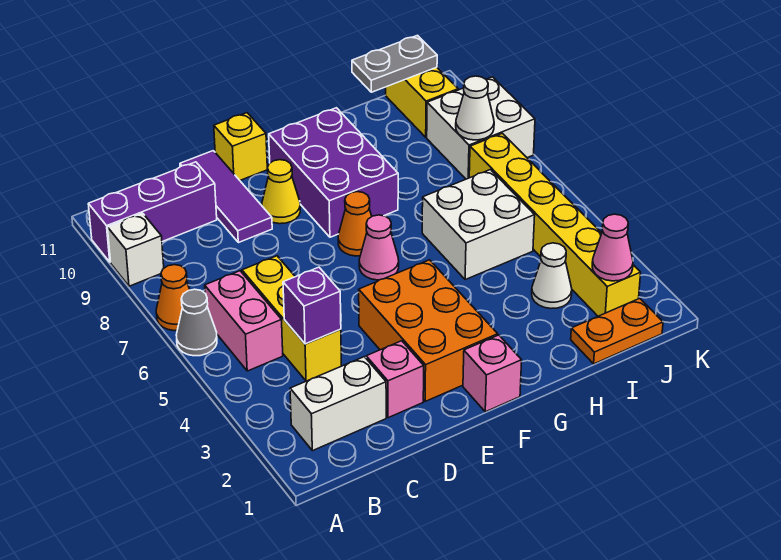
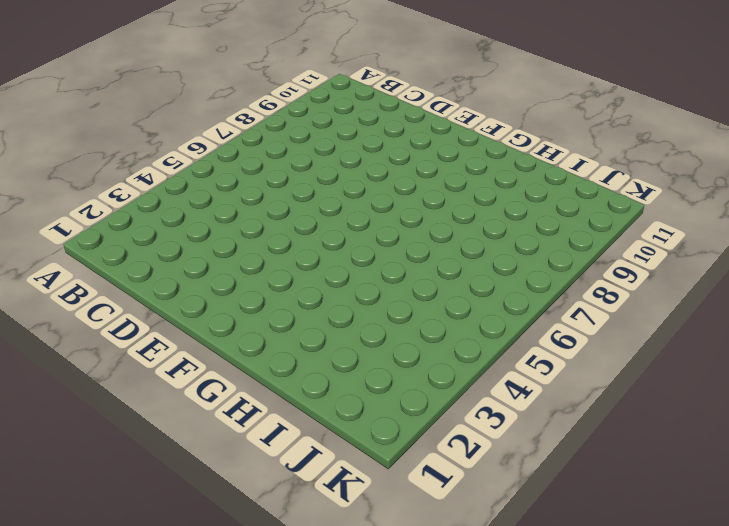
none -> grey 1x1 cone [176,289,217,356]
none -> orange 1x1 cone [156,265,190,331]
none -> white 1x1 brick [108,213,164,286]

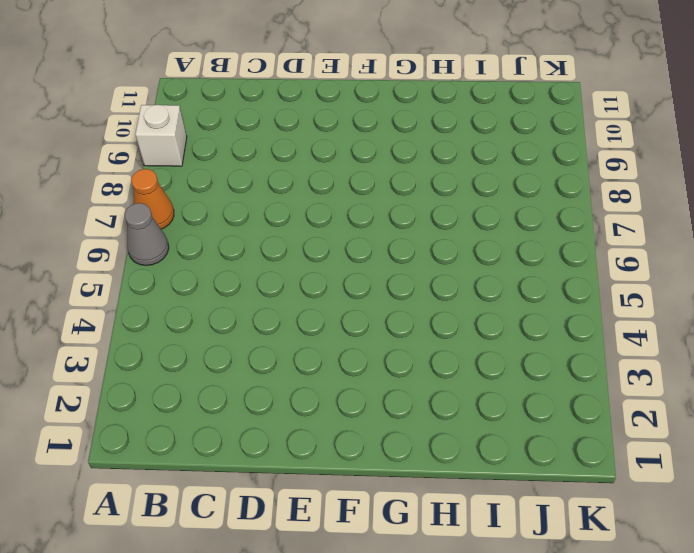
none -> purple 1x3 brick [88,162,217,262]
none -> white 1x2 brick [290,357,386,451]
none -> pink 1x2 brick [205,271,283,371]

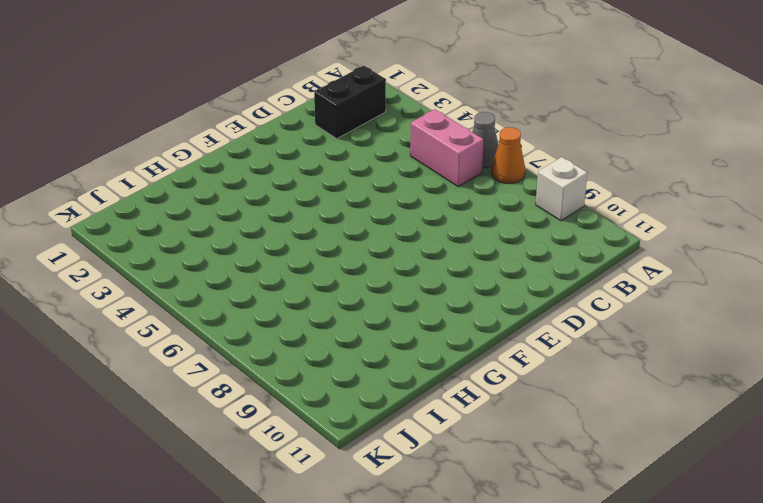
black 1x2 brick [314,66,386,139] -> white 1x2 brick [290,357,386,451]
none -> purple 1x3 brick [88,162,217,262]
none -> yellow 1x3 brick [242,256,341,381]
none -> pink 1x1 brick [366,341,424,418]

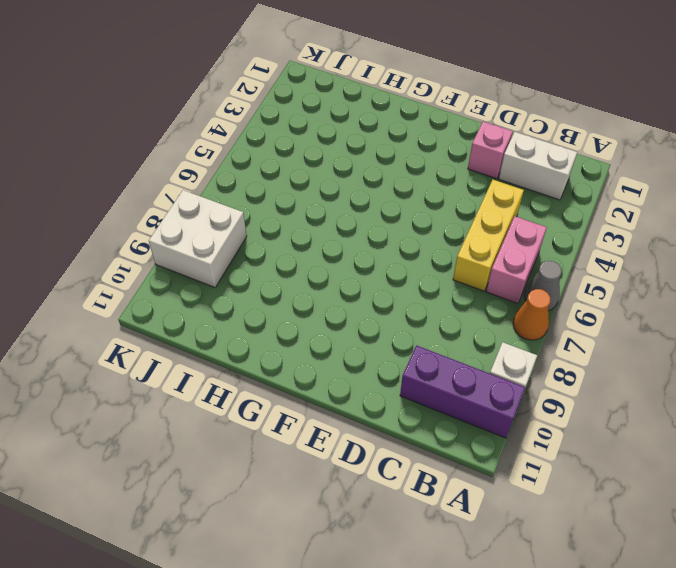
none -> purple 1x3 tile [180,151,272,243]
none -> orange 2x3 brick [359,260,498,402]
none -> yellow 1x1 cone [262,160,300,224]

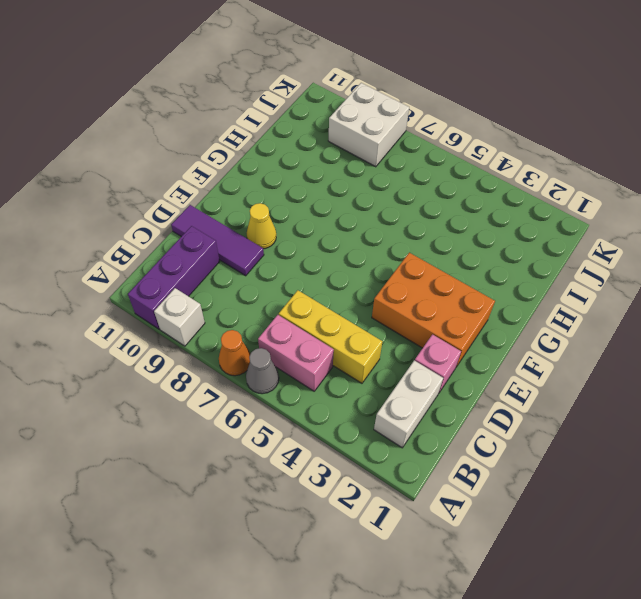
none -> yellow 1x1 brick [214,113,267,180]
none -> pink 1x1 brick [463,335,522,412]
none -> pink 1x1 cone [359,215,399,280]

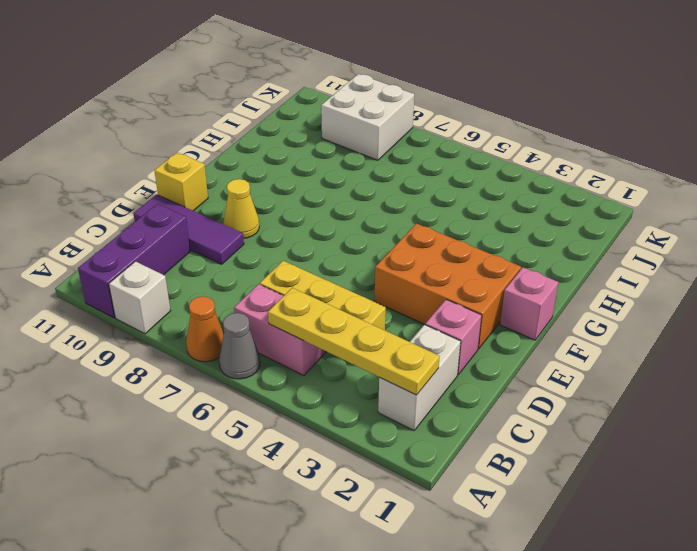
yellow 1x4 plate [268,288,440,395] -> none
none -> pink 1x1 cone [359,215,399,280]
none -> orange 1x1 cone [338,192,372,256]
none -> purple 2x3 brick [269,108,398,237]

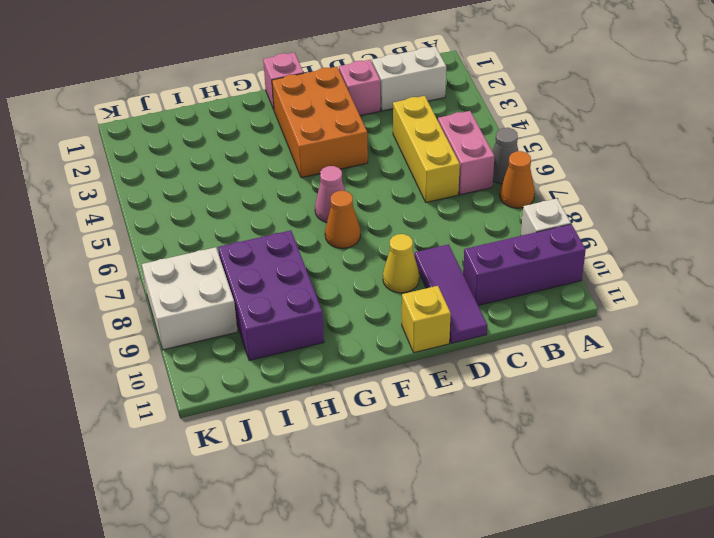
purple 2x3 brick [218,230,324,361] -> purple 2x3 brick moved to [269,108,398,237]
none -> white 2x2 brick [422,170,535,280]
none -> orange 1x2 plate [571,298,663,364]
none -> white 1x1 cone [532,243,572,308]

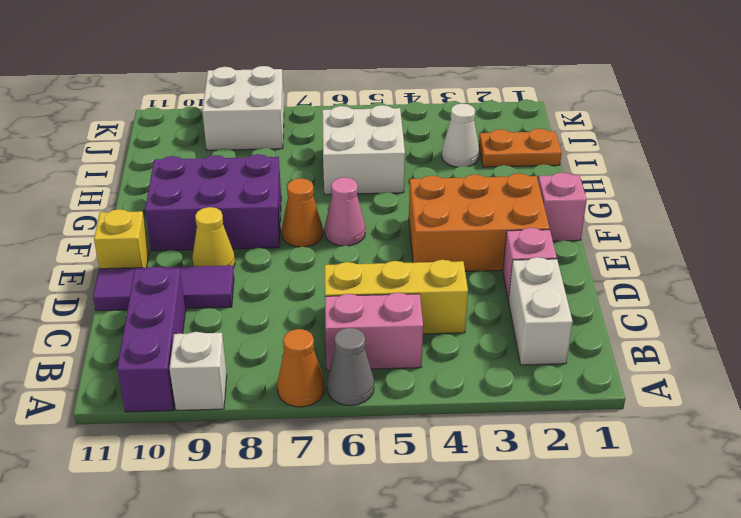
orange 1x2 plate [479,129,562,167] -> orange 1x2 plate turned to [571,298,663,364]
none -> yellow 1x6 brick [469,133,641,316]
none -> yellow 1x2 brick [386,67,458,137]
none -> purple 1x1 brick [283,267,341,344]

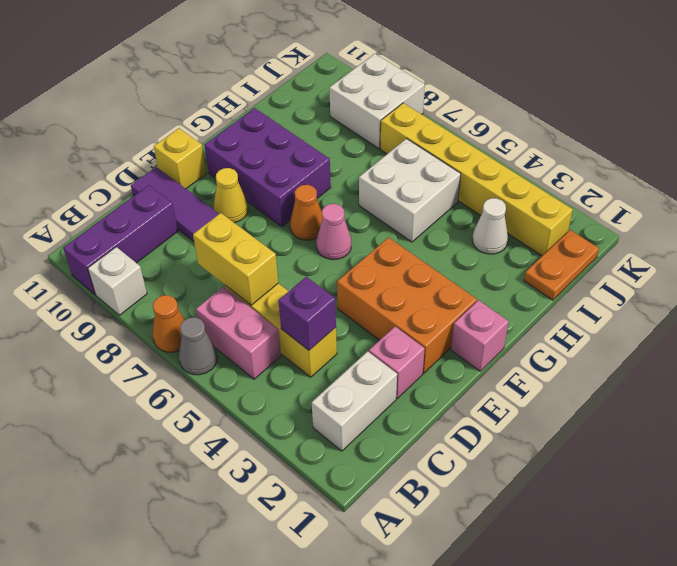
yellow 1x2 brick [193,213,278,305] -> yellow 1x2 brick moved to [386,67,458,137]
none -> grey 1x2 plate [352,35,437,92]
none -> pink 1x1 cone [592,214,633,281]
none -> white 1x1 cone [456,76,494,140]

